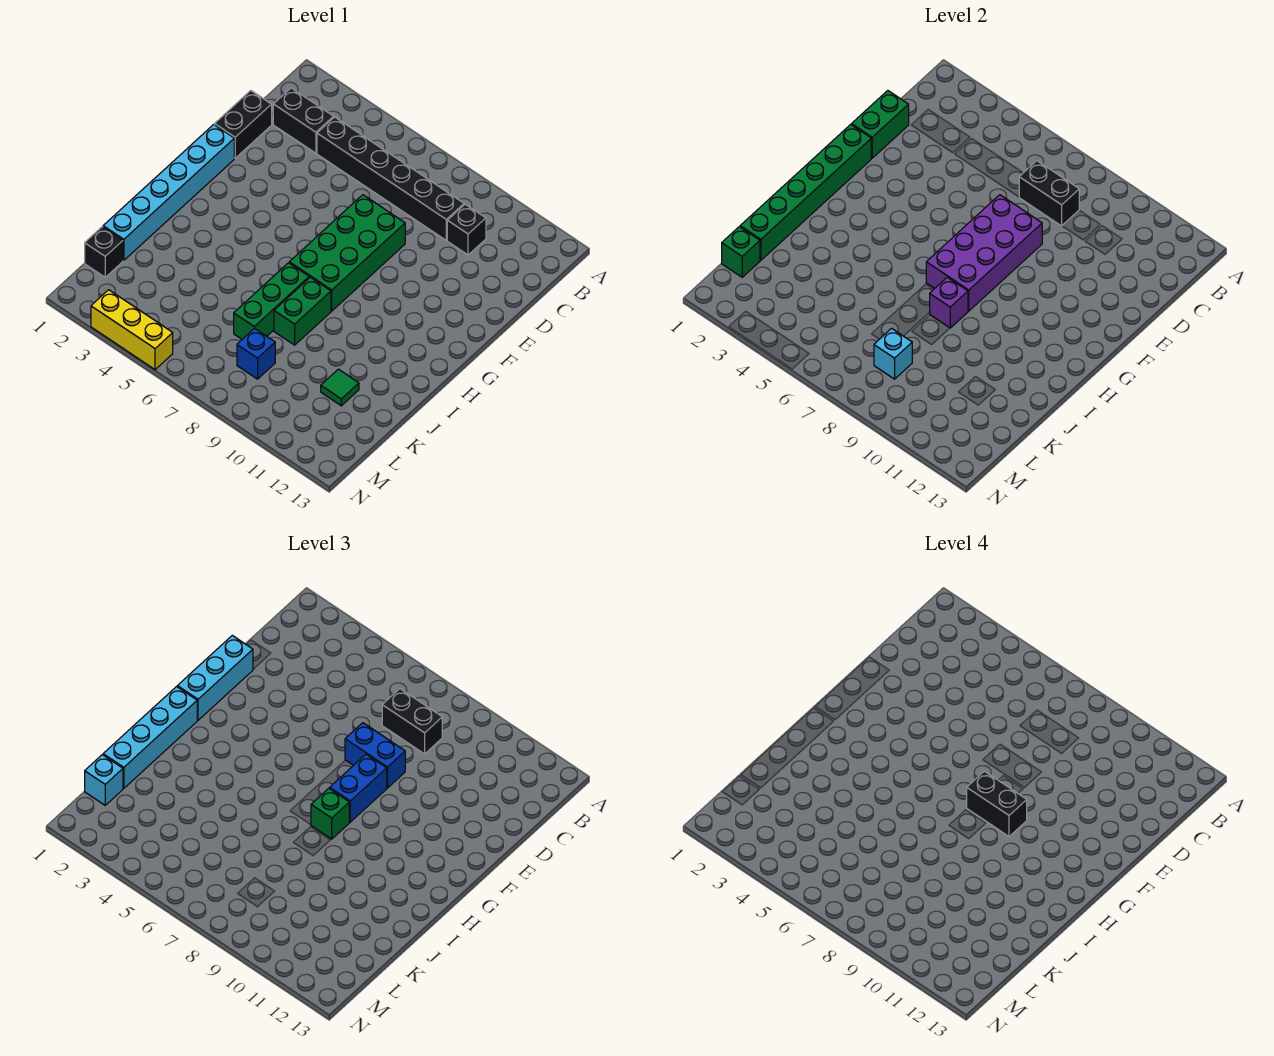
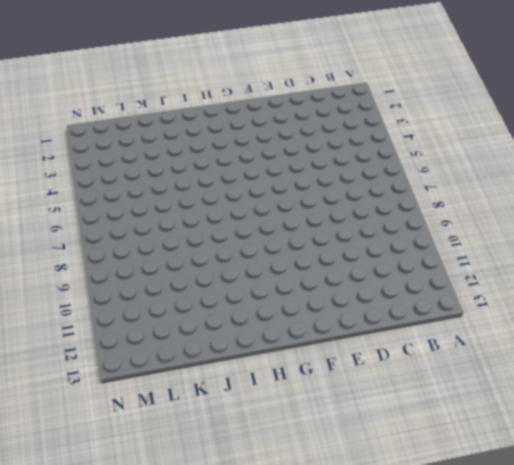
none -> black 1x2 brick [273,88,334,153]
none -> black 1x6 brick [317,117,464,240]
none -> black 1x1 brick [447,204,486,255]

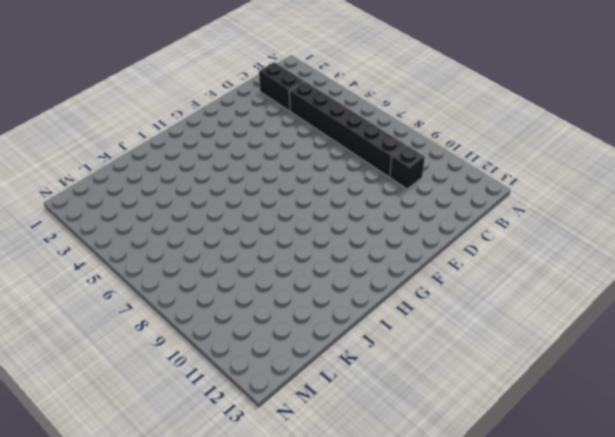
none -> black 1x2 brick [215,91,272,158]
none -> green 2x4 brick [289,195,405,311]
none -> cyan 1x6 brick [103,124,234,260]

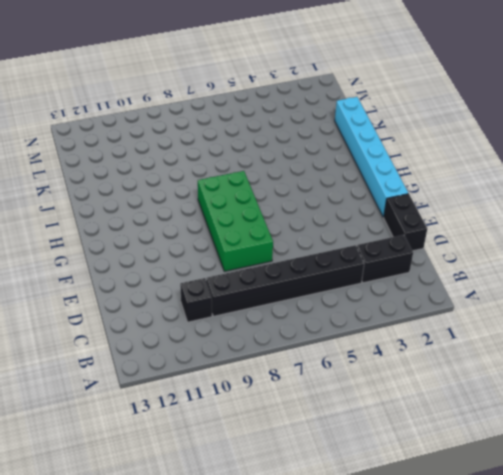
none -> green 1x3 brick [234,263,309,339]
none -> green 1x2 brick [274,277,331,345]
none -> green 1x1 tile [321,369,359,406]

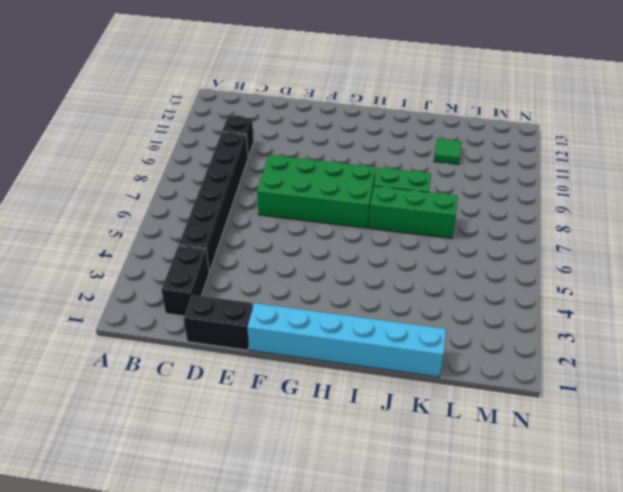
none -> black 1x1 brick [85,227,123,277]
none -> blue 1x1 brick [237,328,275,379]
none -> yellow 1x3 brick [91,290,173,370]

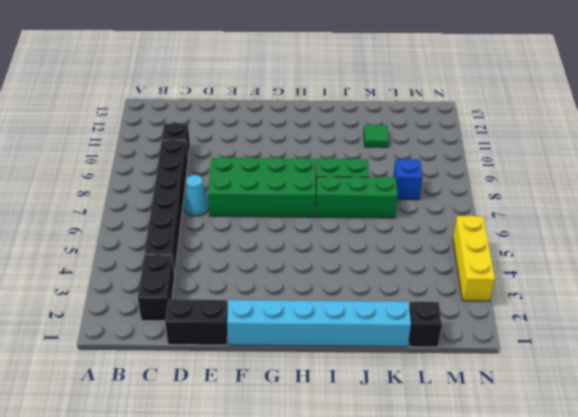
cyan 1x1 cone [184,175,209,216] -> none
none -> black 1x2 brick [1019,161,1079,226]
none -> green 1x2 brick [852,91,909,158]
none -> purple 2x4 brick [926,195,1042,311]

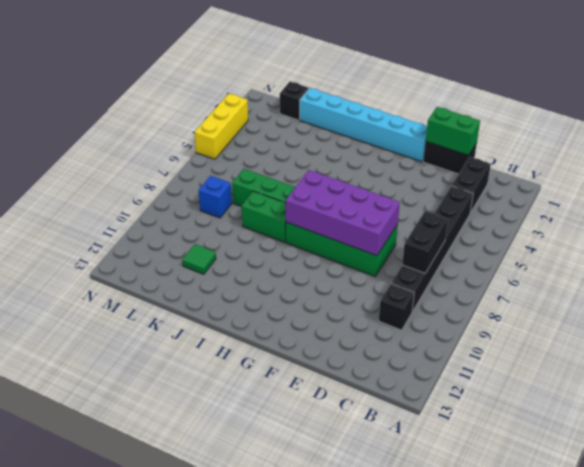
none -> green 1x6 brick [740,124,871,260]
none -> purple 1x1 brick [930,277,968,328]
none -> green 1x1 brick [722,227,760,277]

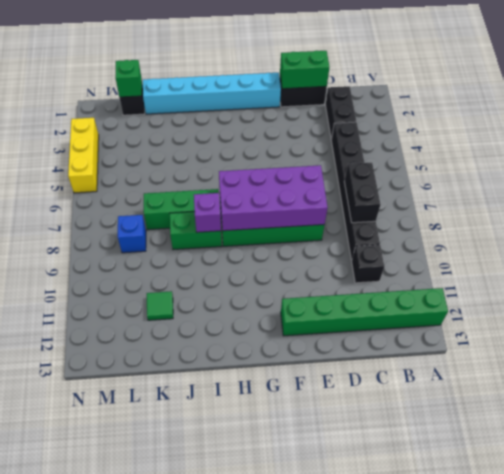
green 1x6 brick [281,288,448,336] -> green 1x6 brick moved to [740,124,871,260]
none -> cyan 1x1 brick [874,328,912,379]
none -> black 1x2 brick [382,689,442,754]
none -> cyan 1x3 brick [177,635,253,720]

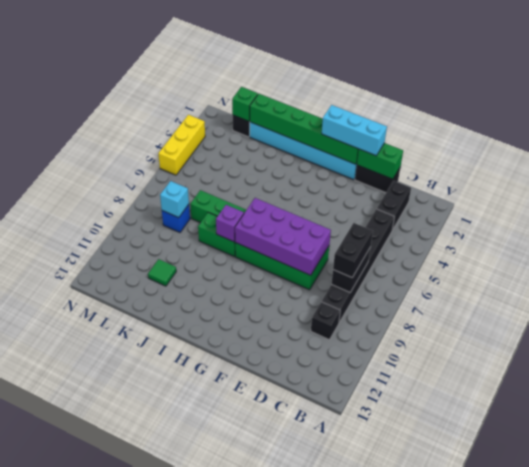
none -> blue 1x2 brick [345,723,405,788]
none -> blue 1x2 brick [330,754,387,822]
none -> cyan 1x4 brick [103,687,197,788]

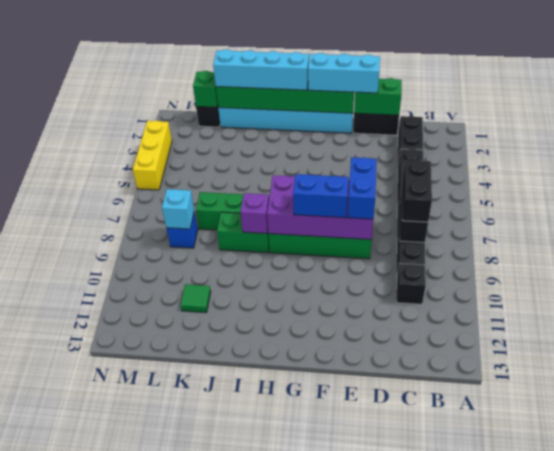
none -> green 1x1 brick [311,788,349,839]
none -> cyan 1x1 brick [85,755,123,805]
none -> black 1x2 brick [967,771,1027,836]

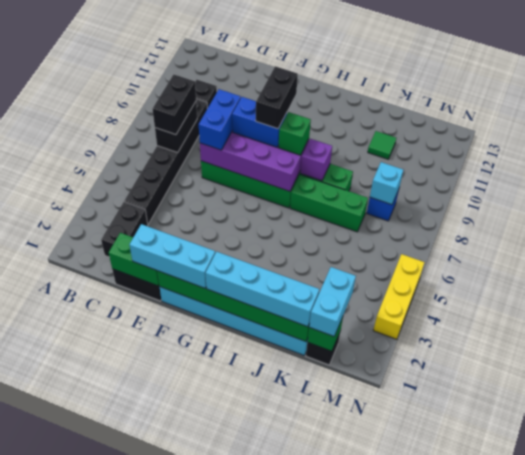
cyan 1x2 brick [309,267,356,336] -> cyan 1x1 brick [85,755,123,805]

